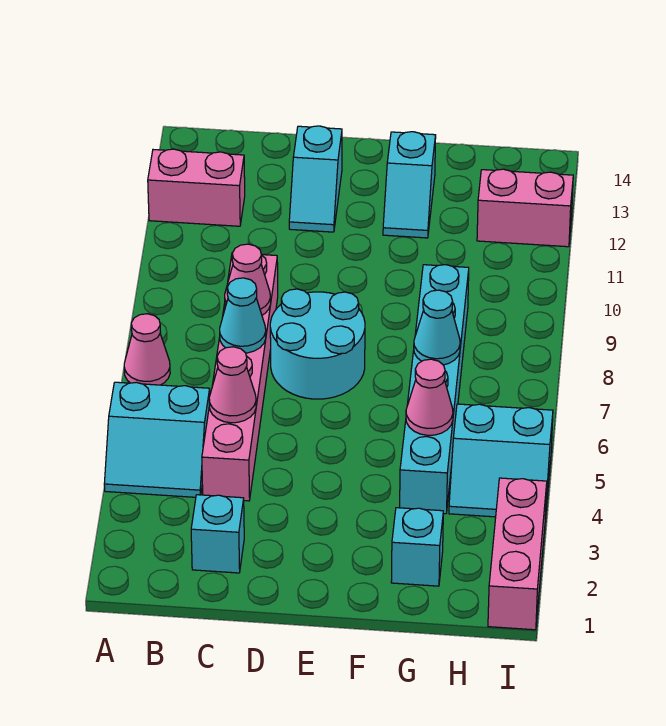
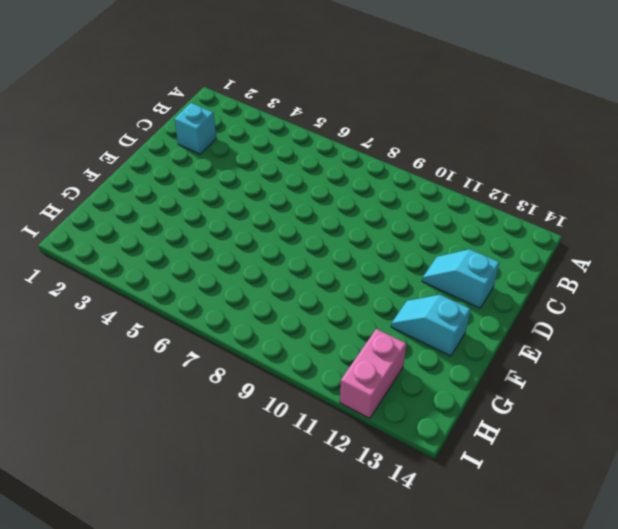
none -> cyan 2x2 slope [104,382,210,497]
none -> pink 1x1 cone [124,314,170,385]
none -> pink 1x2 brick [148,149,245,226]

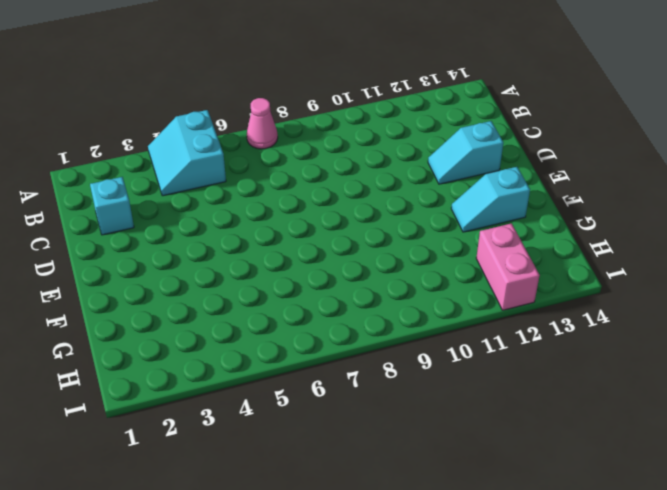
none -> pink 1x2 brick [148,149,245,226]
none -> pink 1x6 brick [202,255,278,501]
none -> cyan 2x2 round brick [270,289,365,399]

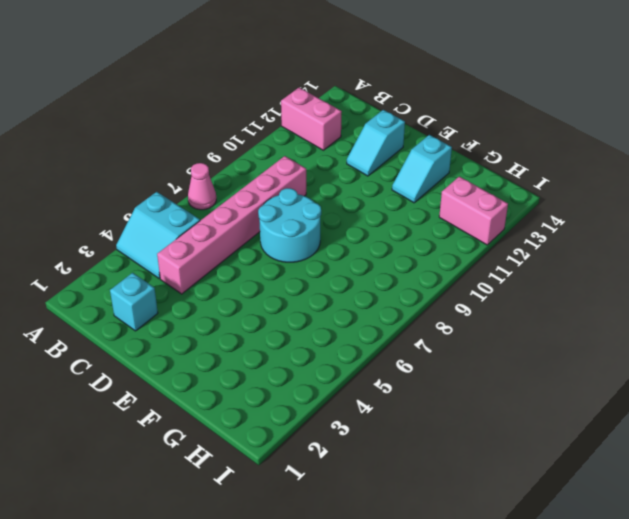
none -> cyan 1x1 brick [391,508,443,586]
none -> cyan 1x6 brick [400,265,469,514]
none -> cyan 2x2 slope [449,404,553,518]

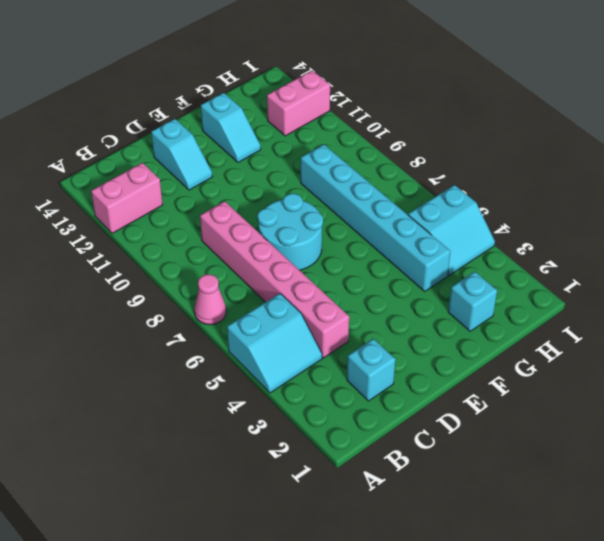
none -> pink 1x3 brick [488,478,547,630]
none -> pink 1x1 cone [209,347,256,423]
none -> cyan 1x1 cone [220,278,266,353]

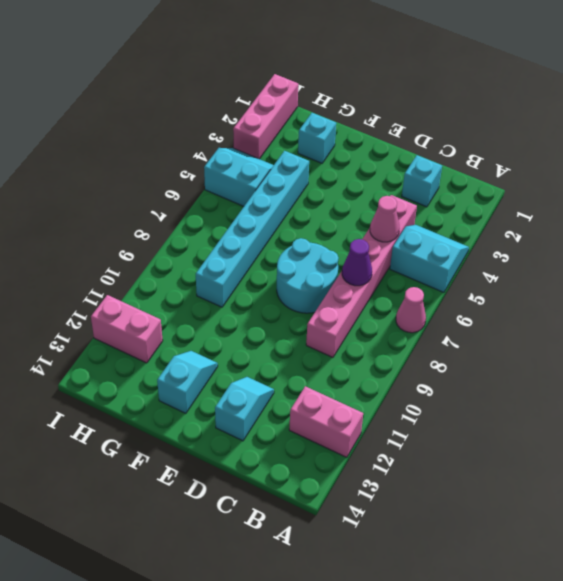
purple 1x1 cone [342,239,372,286] -> cyan 1x1 cone [220,278,266,353]
none -> pink 1x1 cone [225,244,271,315]
none -> pink 1x1 cone [406,359,453,435]
none -> cyan 1x1 cone [414,290,460,365]

